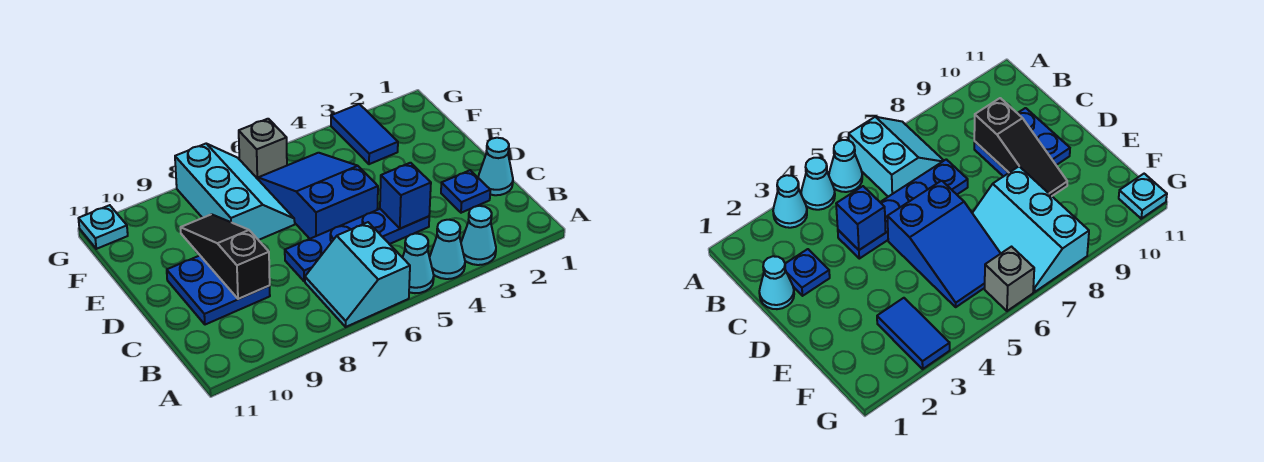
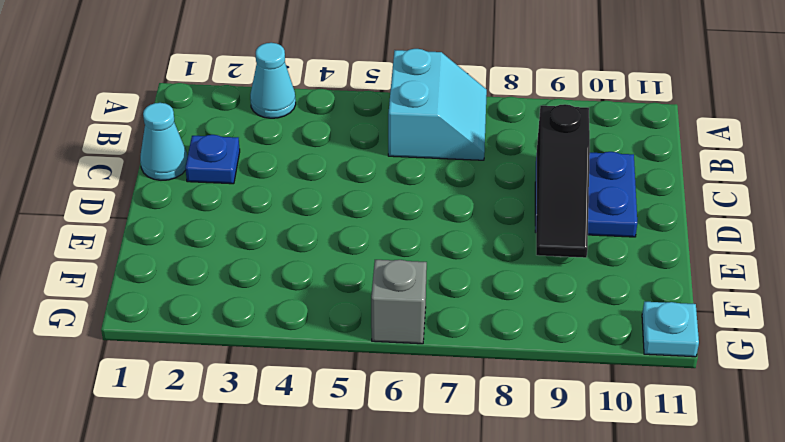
none -> cyan 1x1 cone [430,220,465,279]
none -> cyan 1x1 cone [403,234,434,293]
none -> blue 1x4 plate [285,209,429,281]

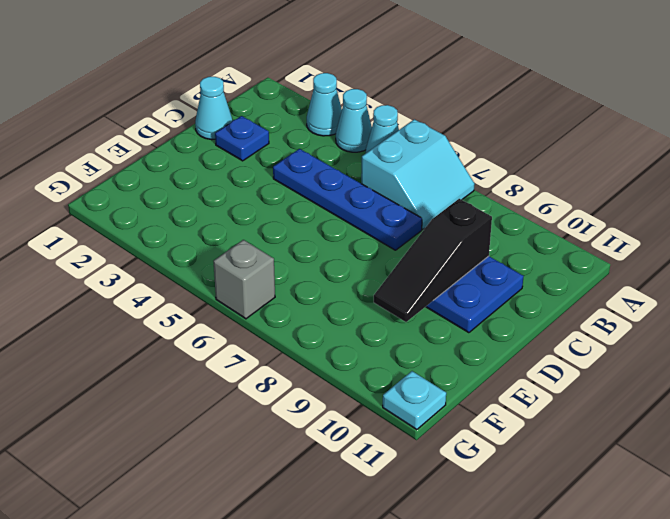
none -> blue 2x3 slope [258,153,378,239]
none -> cyan 2x3 slope [175,144,295,240]
none -> blue 1x2 tile [331,104,398,164]

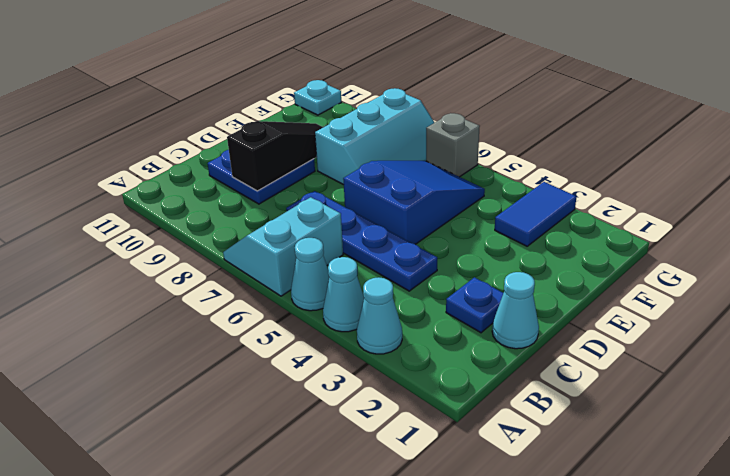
none -> blue 1x1 brick [380,163,431,229]

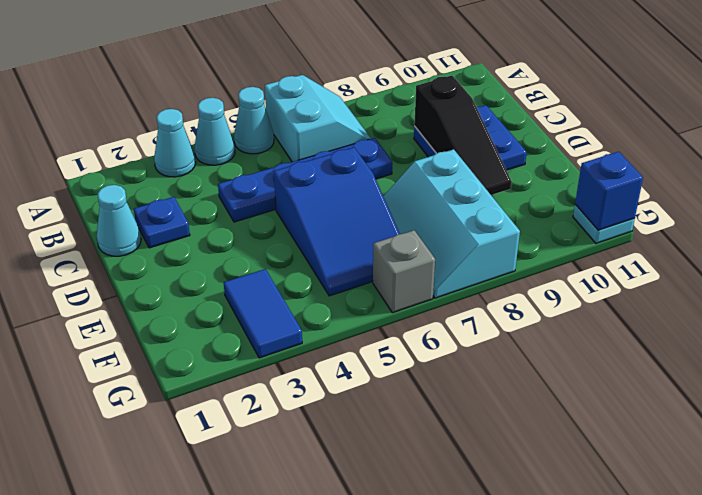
blue 1x1 brick [575,152,643,230] -> blue 1x1 brick moved to [380,163,431,229]

